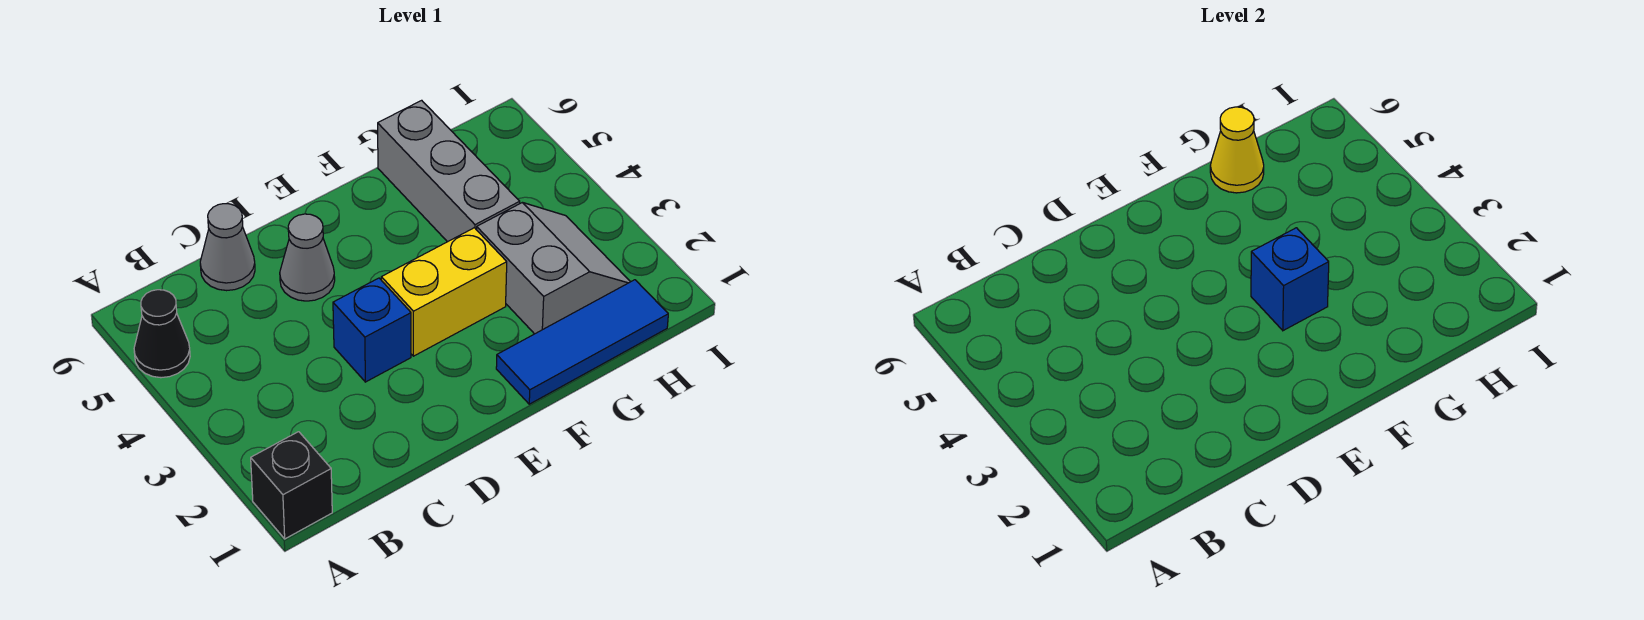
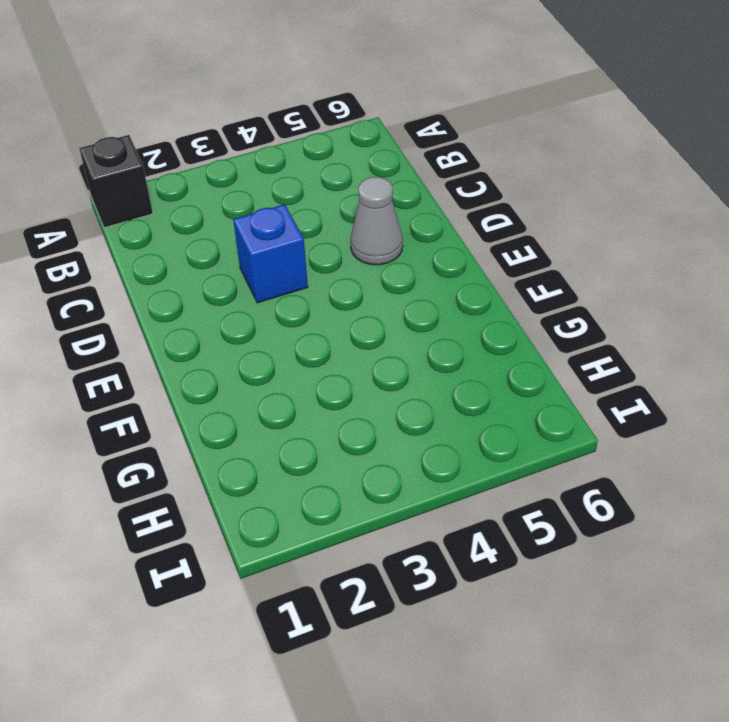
none -> black 1x1 cone [134,290,190,378]
none -> grey 1x1 cone [200,204,255,291]

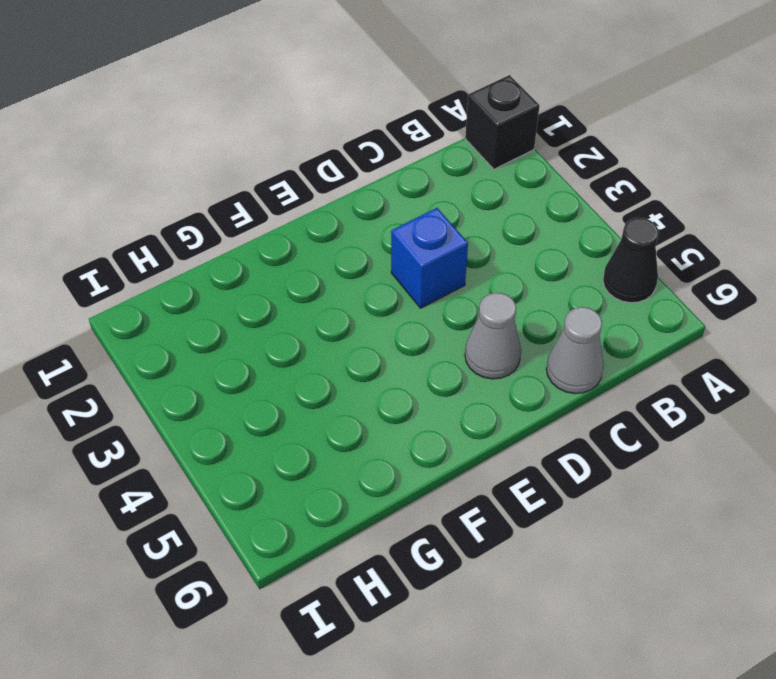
none -> yellow 1x2 brick [381,228,507,356]
none -> blue 1x3 tile [496,280,668,404]

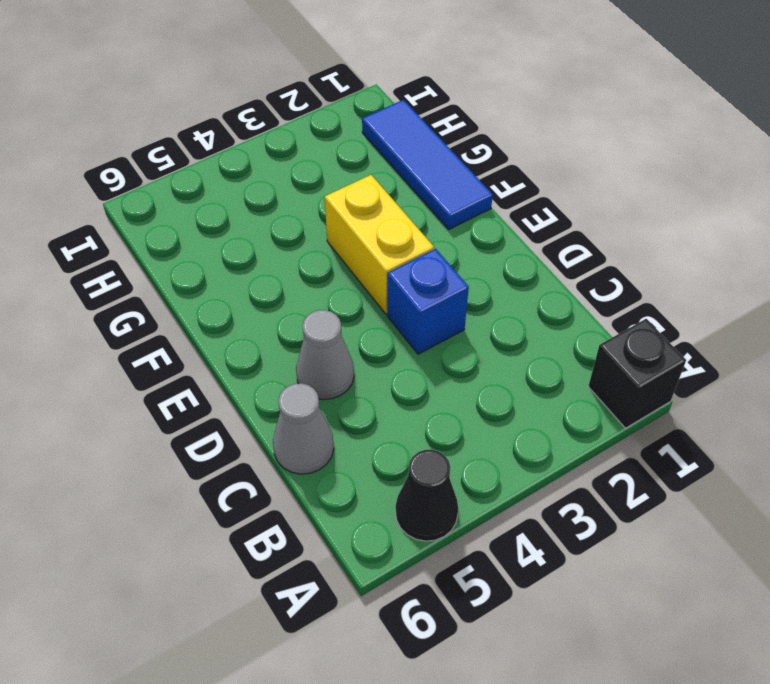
none -> grey 2x2 slope [477,203,630,334]
none -> grey 1x3 brick [378,100,520,242]

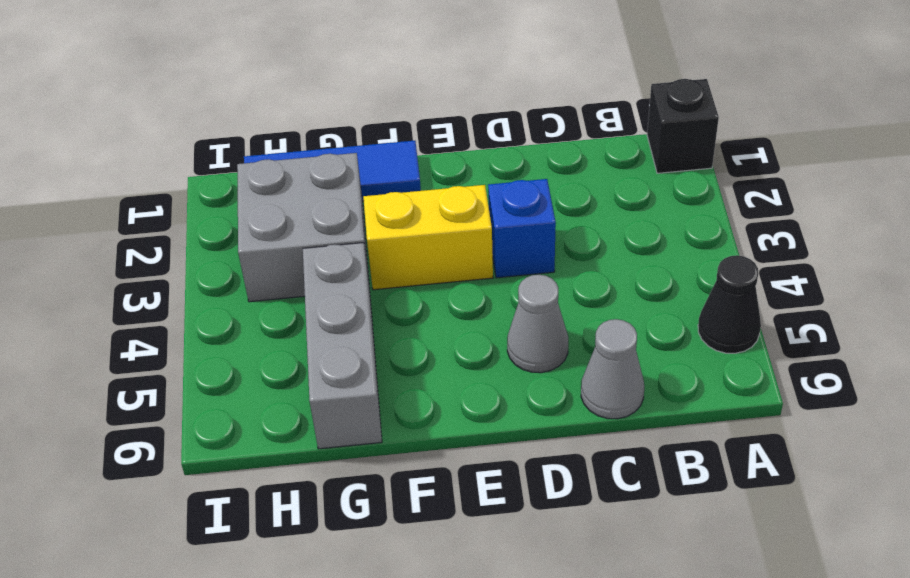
grey 2x2 brick [237,153,369,302] -> grey 2x2 slope [477,203,630,334]
none -> blue 1x1 brick [1251,228,1329,331]
none -> yellow 1x1 cone [1210,107,1264,193]

